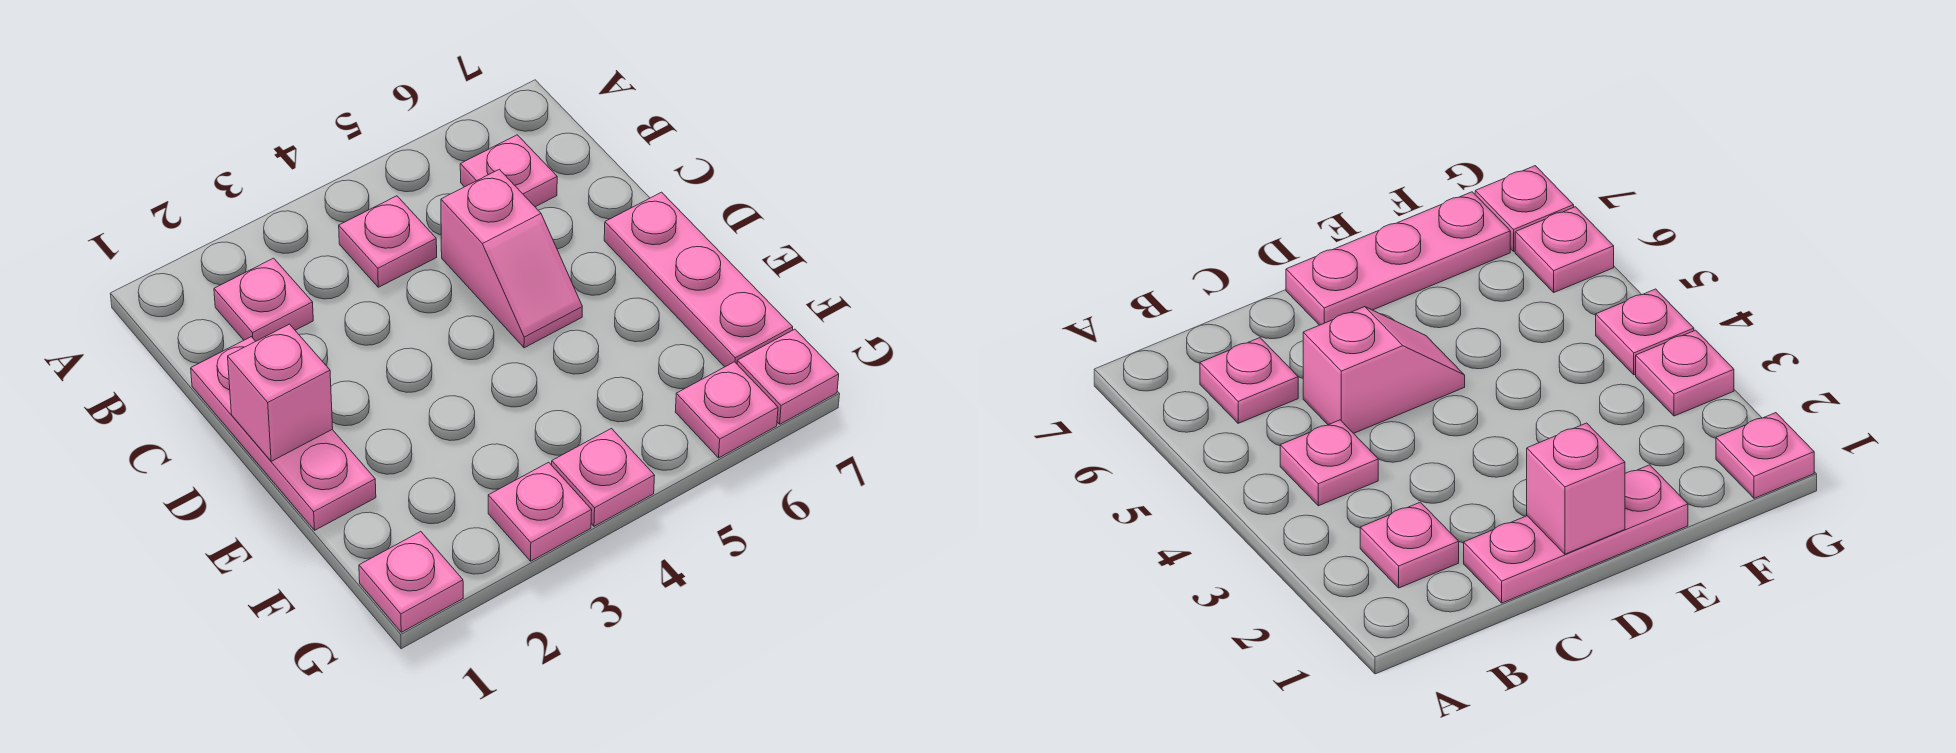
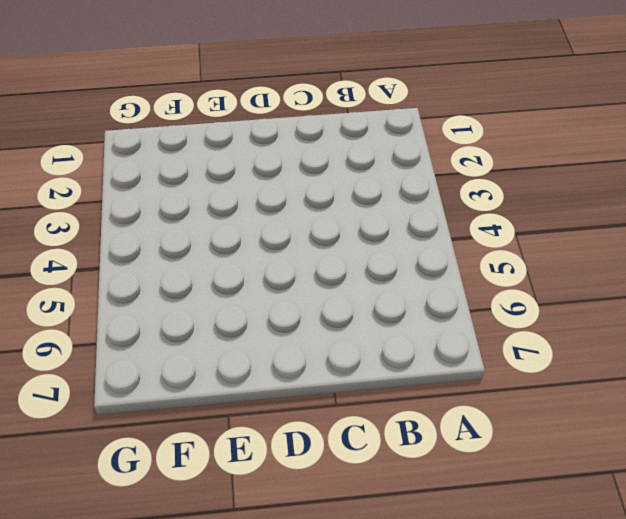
none -> pink 1x1 plate [214,258,313,341]
none -> pink 1x1 plate [339,196,437,287]
none -> pink 1x1 plate [460,135,557,207]

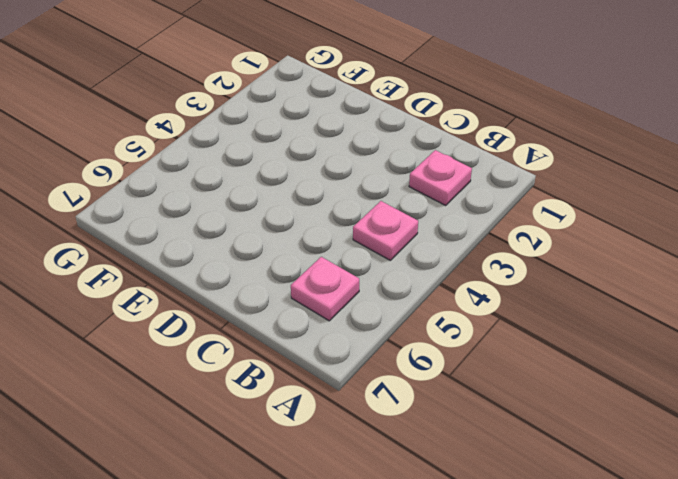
none -> pink 1x3 plate [191,337,376,530]
none -> pink 1x2 slope [441,169,582,348]
none -> pink 1x3 plate [604,192,793,367]

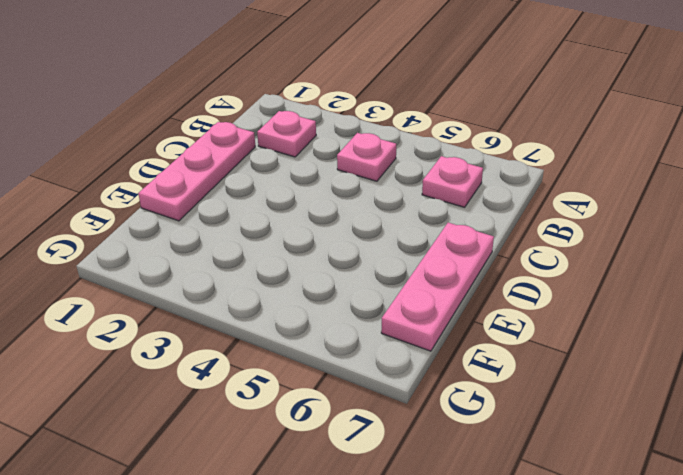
none -> pink 1x2 slope [441,169,582,348]
none -> pink 1x1 plate [359,532,463,632]
none -> pink 1x1 plate [488,462,592,561]

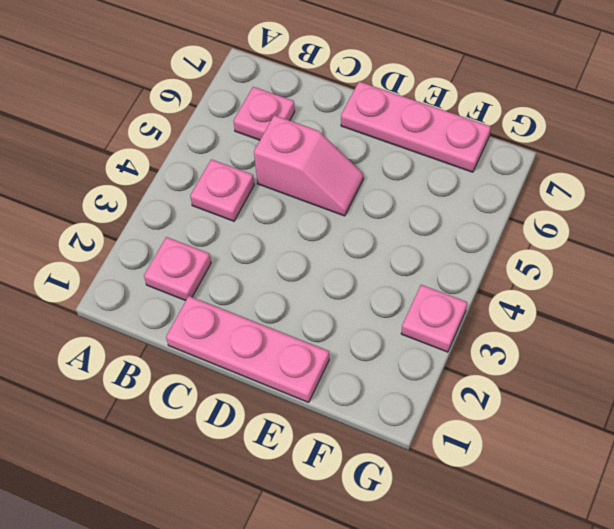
none -> pink 1x1 plate [359,532,463,632]
none -> pink 1x1 plate [552,428,655,526]
none -> pink 1x1 plate [675,362,778,458]

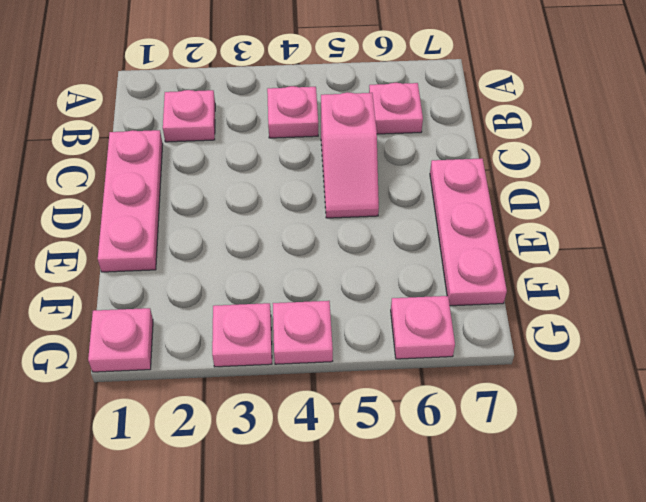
none -> pink 1x1 plate [737,329,839,424]
none -> pink 1x1 brick [228,324,333,461]

